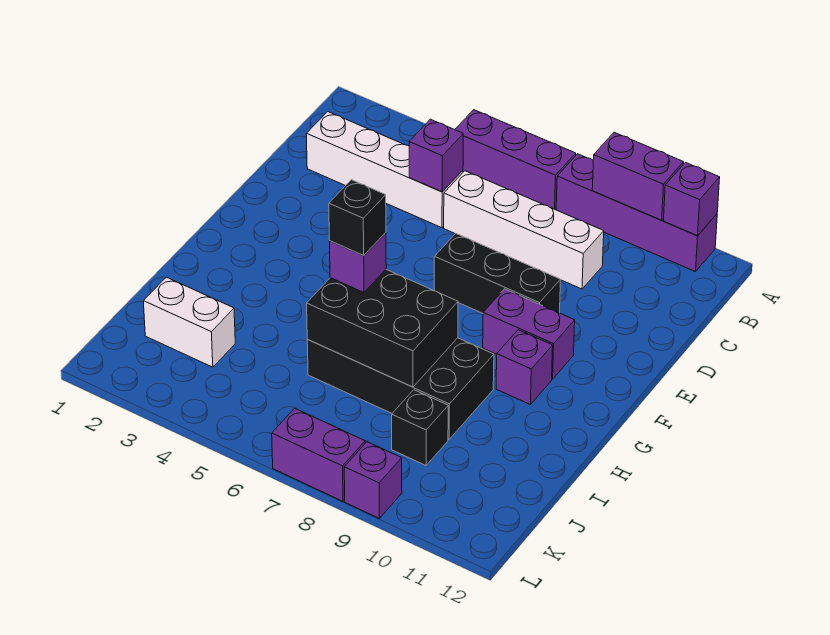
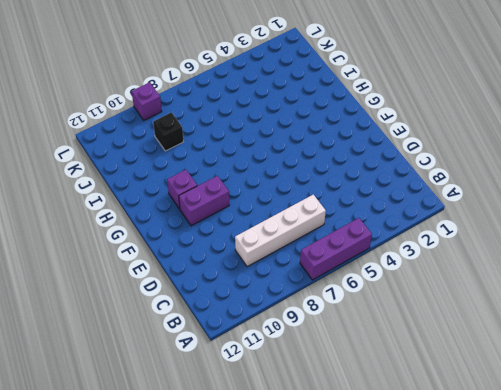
none -> purple 1x4 brick [556,154,717,272]
none -> white 1x4 brick [306,112,463,228]
none -> black 1x3 brick [434,234,561,313]

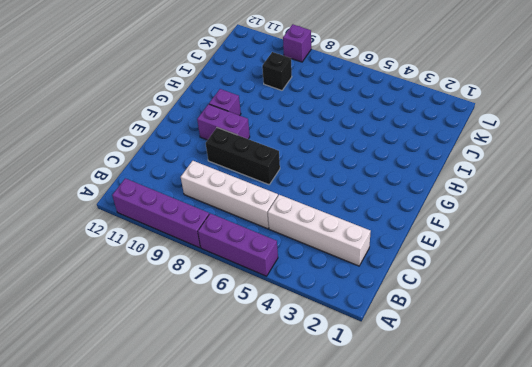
none -> black 2x4 brick [307,338,494,439]
none -> white 1x2 brick [143,277,235,367]
none -> purple 1x2 brick [272,408,365,501]

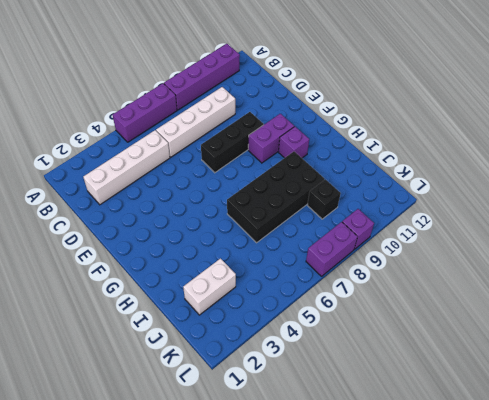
none -> purple 1x2 brick [592,132,684,220]
none -> purple 1x1 brick [663,163,720,236]
none -> purple 1x1 brick [409,119,463,192]

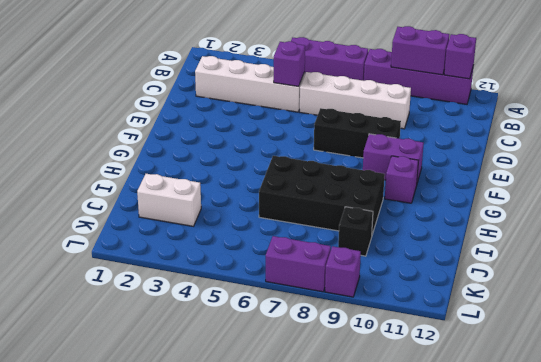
none -> black 2x3 brick [307,270,458,387]
none -> purple 1x1 brick [329,232,386,293]
none -> black 1x1 brick [329,180,386,256]

